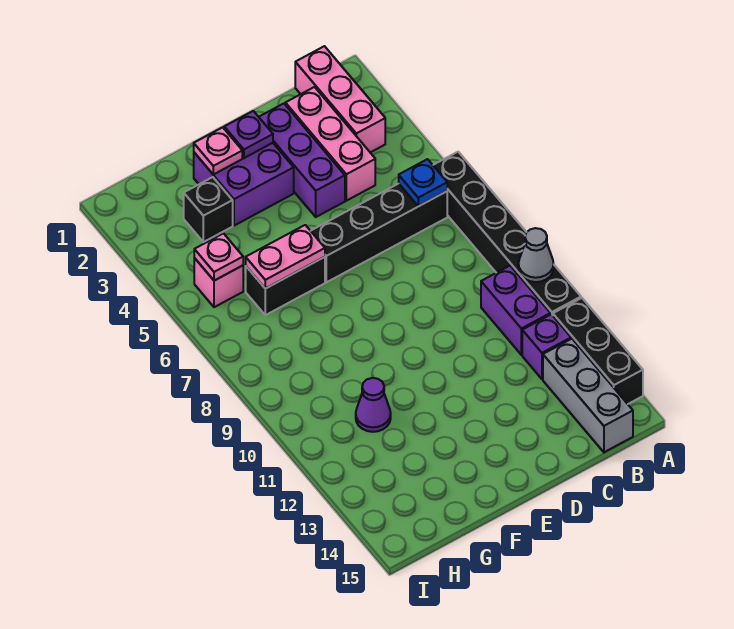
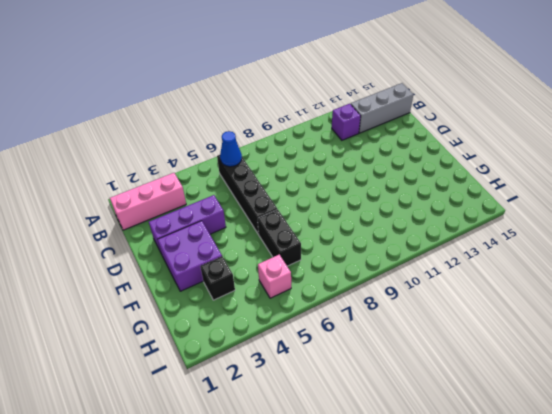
blue 1x1 cone [220,131,242,167] -> blue 1x1 plate [399,159,447,206]
none -> black 1x6 brick [433,152,581,315]
none -> black 1x3 brick [553,298,643,404]
none -> purple 1x2 brick [481,266,550,355]

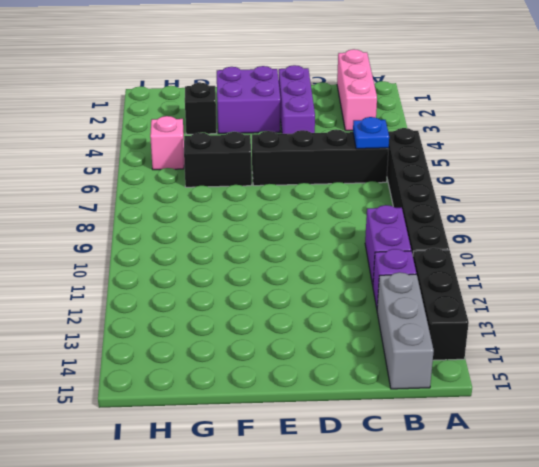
none -> pink 1x3 brick [285,87,375,201]
none -> purple 1x1 cone [356,378,391,432]
none -> grey 1x1 cone [518,228,554,282]

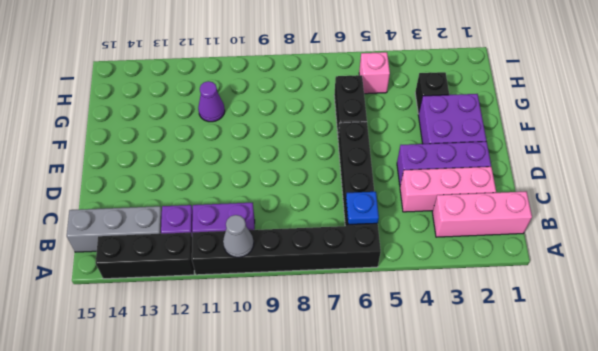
none -> purple 1x1 plate [224,111,273,158]
none -> pink 1x1 plate [194,127,242,175]
none -> pink 1x2 plate [246,225,325,289]

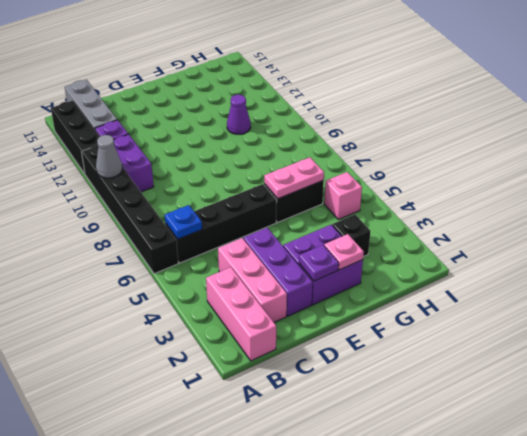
none -> pink 1x1 plate [194,233,243,281]

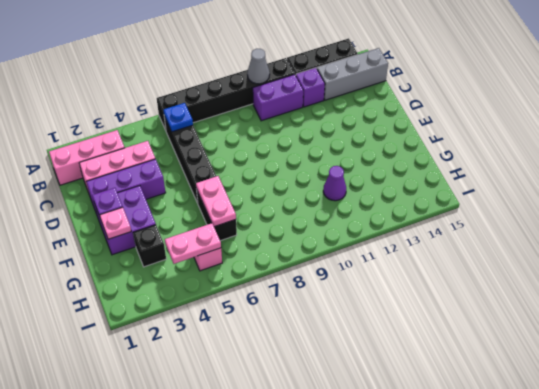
pink 1x2 plate [165,223,221,264] -> pink 1x1 plate [194,233,243,281]

